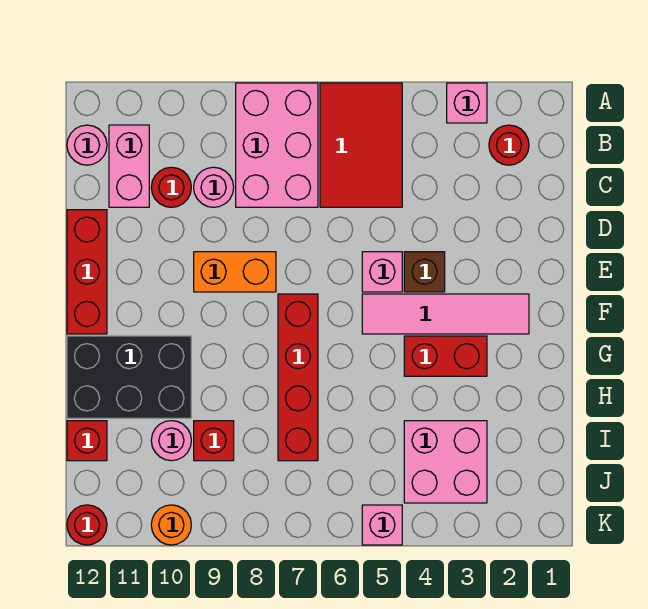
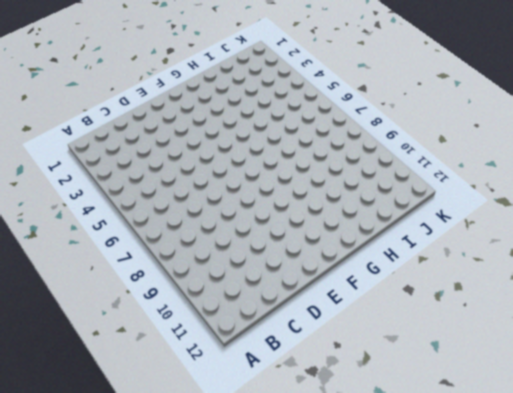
none -> pink 1x1 brick [447,83,487,123]
none -> red 2x3 tile [320,83,402,207]
none -> pink 2x3 brick [236,83,318,207]

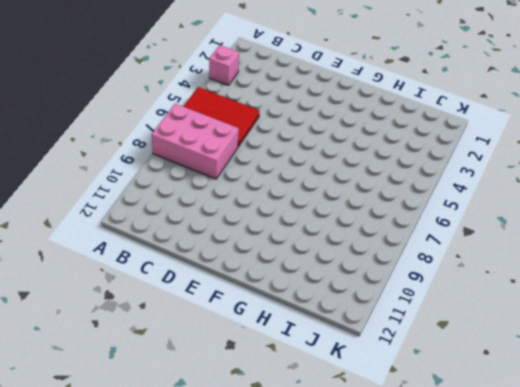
none -> red 1x1 round brick [489,125,529,165]
none -> pink 1x2 brick [109,125,149,207]
none -> pink 1x1 round brick [67,125,107,165]

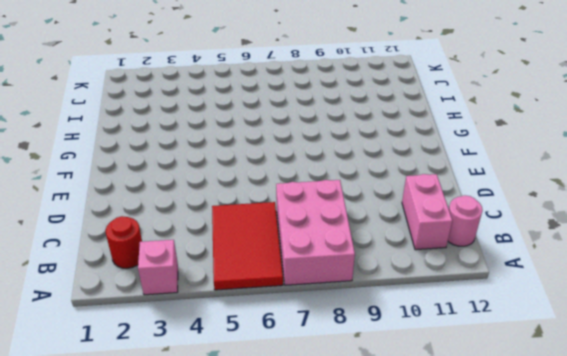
none -> pink 1x1 round brick [194,167,234,207]
none -> red 1x1 round brick [151,167,191,207]
none -> red 1x3 brick [67,210,107,334]

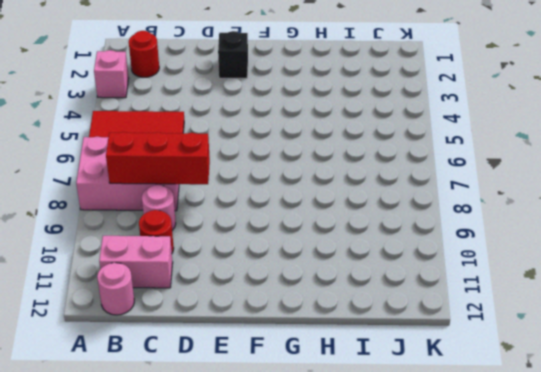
red 1x3 brick [106,132,210,184] -> red 1x3 brick moved to [67,210,107,334]
black 1x1 brick [218,31,248,78] -> none
none -> brown 1x1 brick [404,252,445,292]
none -> pink 1x1 brick [362,252,402,292]
none -> orange 1x2 brick [194,252,276,292]

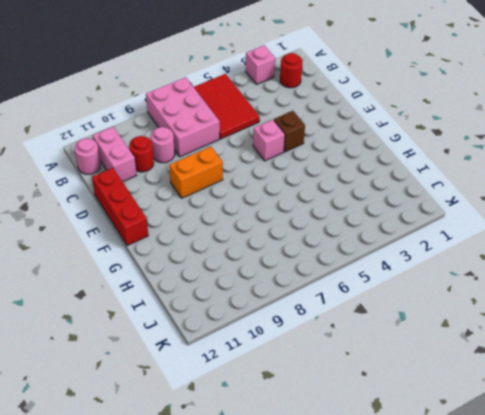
none -> pink 1x4 tile [362,294,529,334]
none -> red 1x4 brick [278,294,318,461]
none -> red 1x2 brick [404,336,487,376]

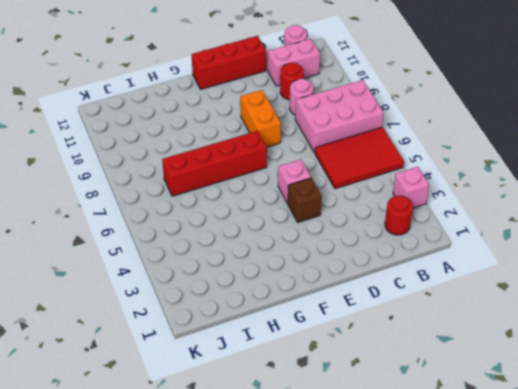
none -> pink 1x4 tile [362,294,529,334]
none -> red 1x2 brick [404,336,487,376]
none -> black 2x3 brick [67,336,191,418]

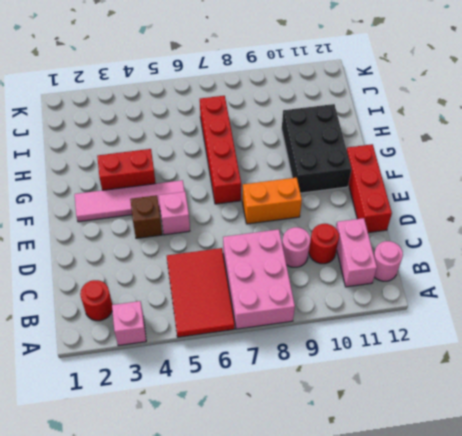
black 2x3 brick [282,104,351,193] -> black 2x3 brick turned to [67,336,191,418]
none -> pink 2x2 brick [404,421,487,503]
none -> red 1x1 brick [194,421,234,461]
none -> pink 1x1 round brick [151,421,191,461]

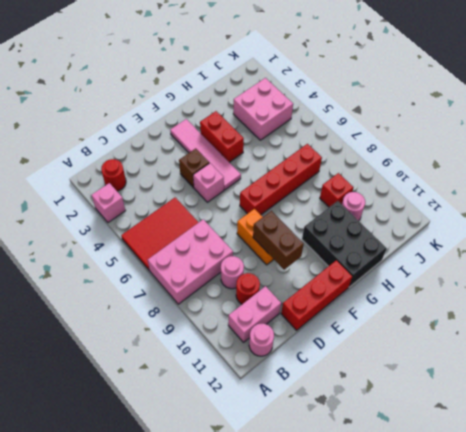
brown 1x2 brick [253,211,304,270] -> none
none -> red 1x1 brick [67,421,107,461]
none -> pink 1x1 brick [362,505,402,545]
none -> orange 1x1 round brick [151,505,191,545]

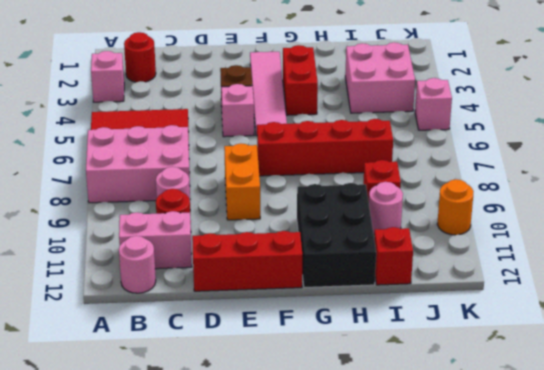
none -> red 1x1 round brick [67,505,107,545]

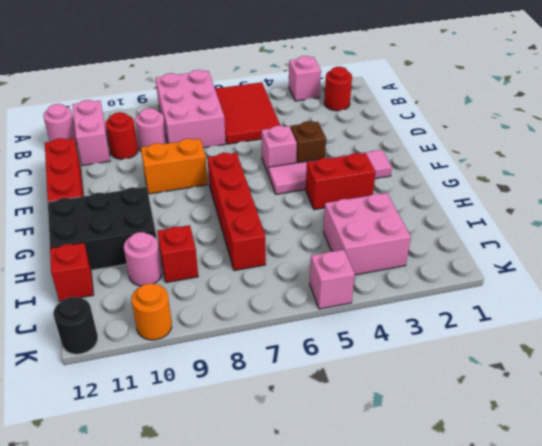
black 1x1 round brick [53,297,98,354] -> red 1x1 round brick [67,505,107,545]

